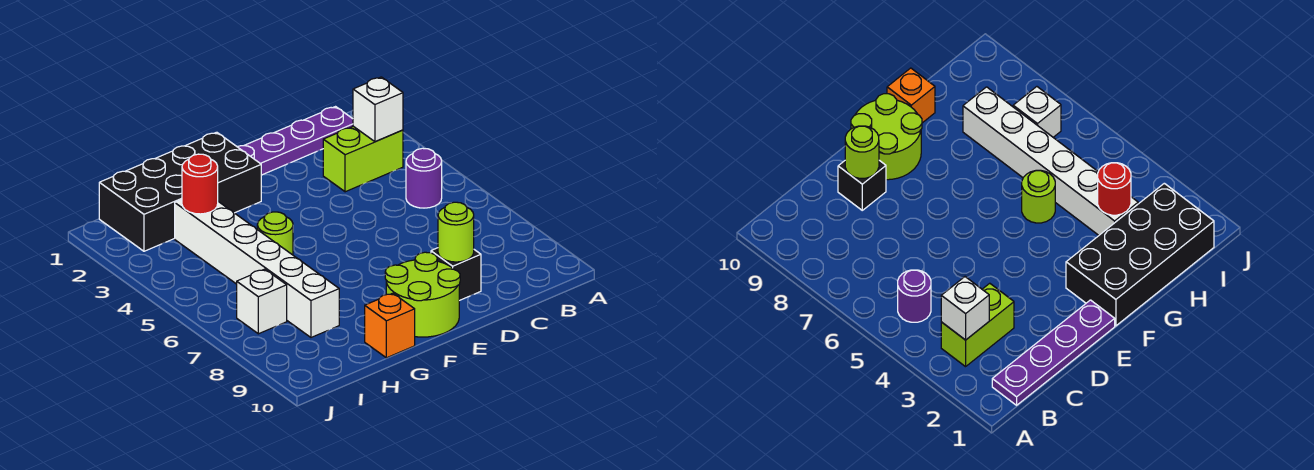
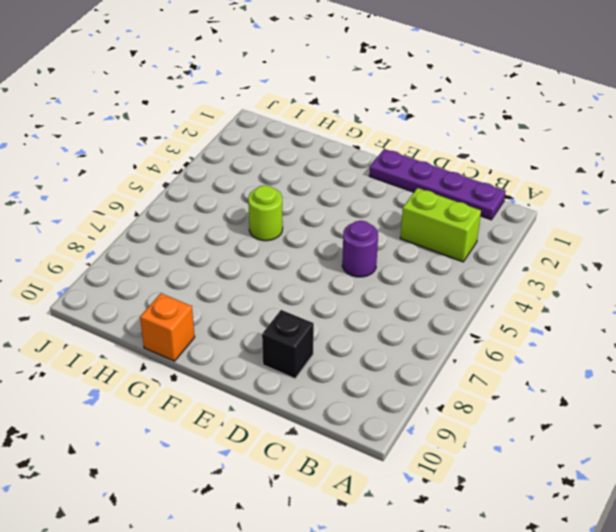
purple 1x1 round brick [342,221,378,277] -> purple 1x1 round brick moved to [406,148,442,208]
none -> lime 2x2 round brick [385,252,460,337]
none -> black 2x4 brick [99,132,261,251]
none -> white 1x6 brick [175,200,339,337]

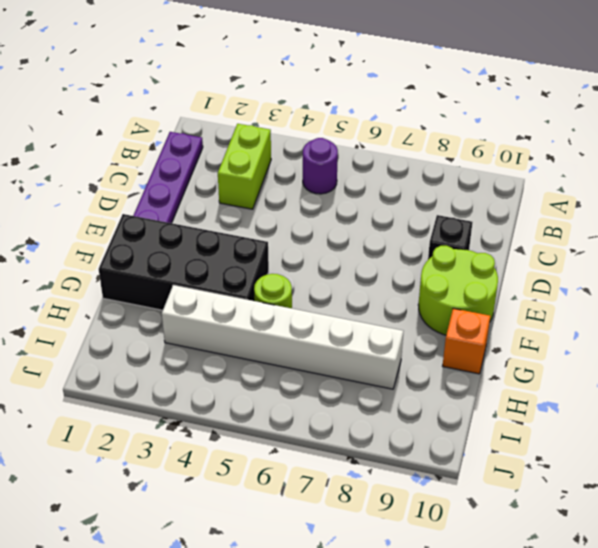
black 2x4 brick [99,214,269,310] -> black 2x4 brick turned to [99,132,261,251]
none -> white 1x1 brick [237,269,287,334]
none -> white 1x1 brick [353,77,403,142]
none -> lime 1x1 round brick [438,202,474,262]

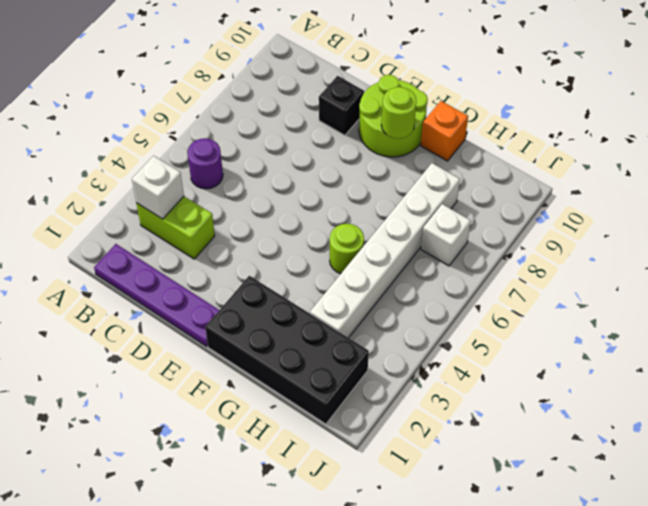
lime 1x1 round brick [381,87,416,139] -> lime 1x1 round brick moved to [438,202,474,262]
none -> red 1x1 round brick [182,154,218,214]

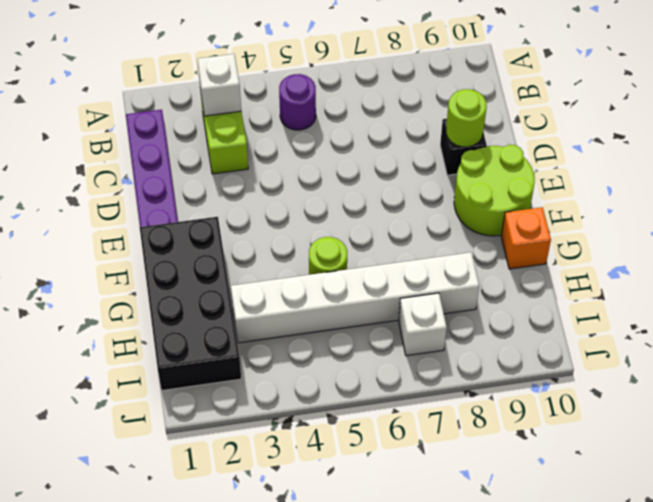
none -> red 1x1 round brick [182,154,218,214]

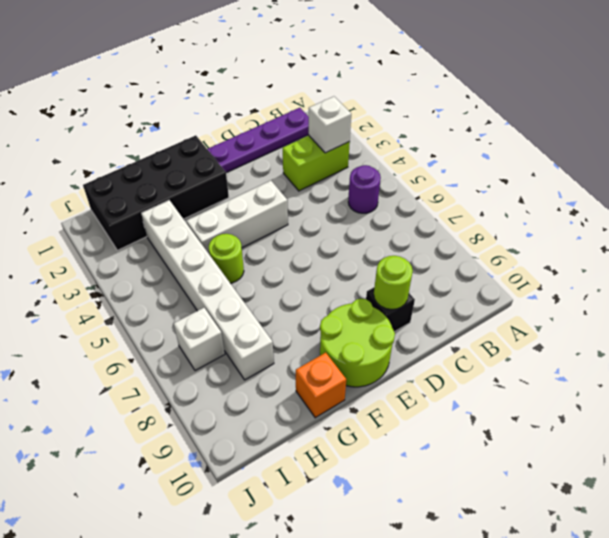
white 1x3 brick [187,180,288,255] -> none
none -> red 1x1 round brick [182,154,218,214]

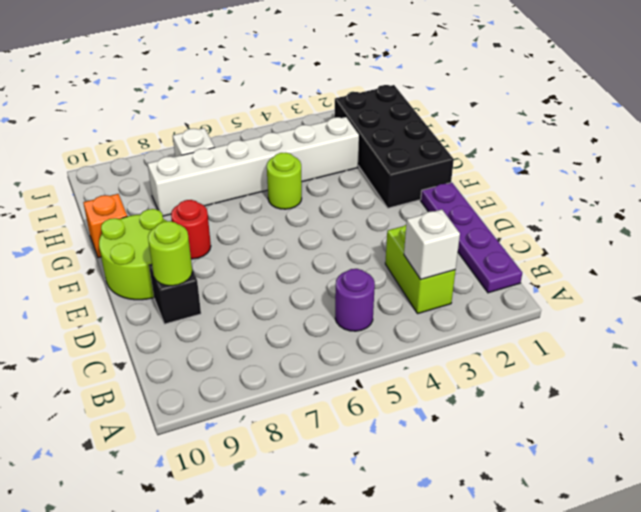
red 1x1 round brick [171,200,211,259] -> red 1x1 round brick moved to [182,154,218,214]

